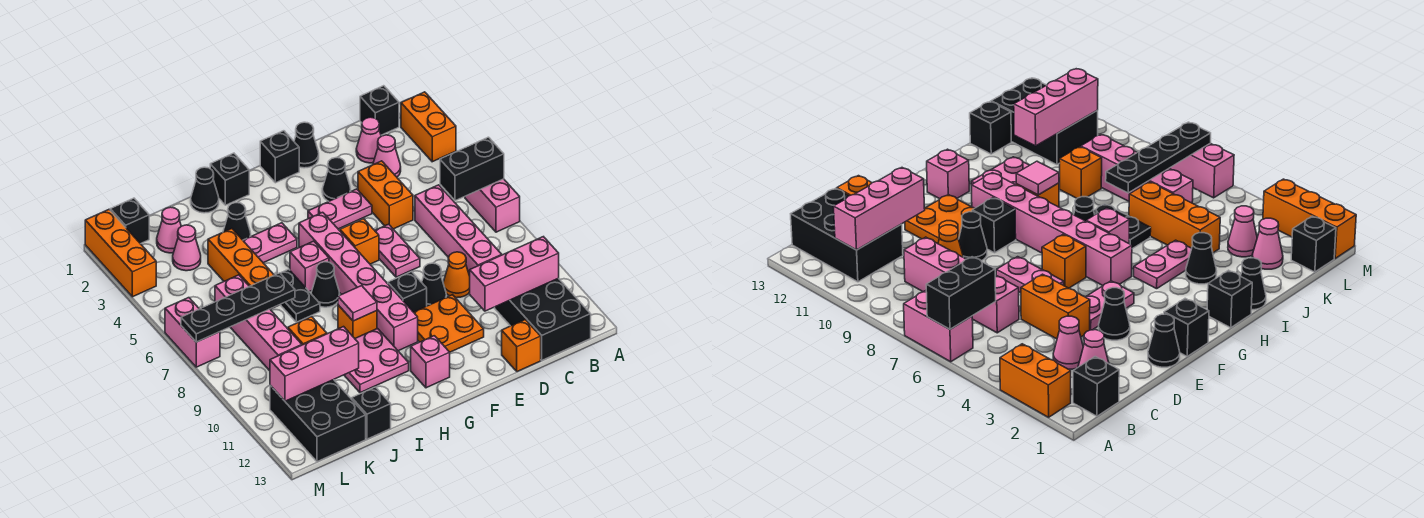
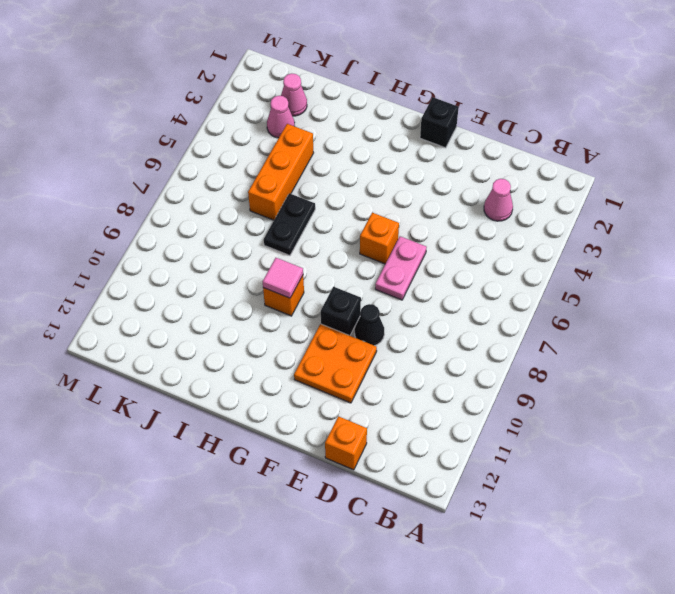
none -> orange 1x2 brick [401,92,456,162]
none -> pink 1x2 brick [465,179,520,232]
none -> black 1x1 brick [360,86,399,135]
none -> black 2x3 brick [495,278,591,360]

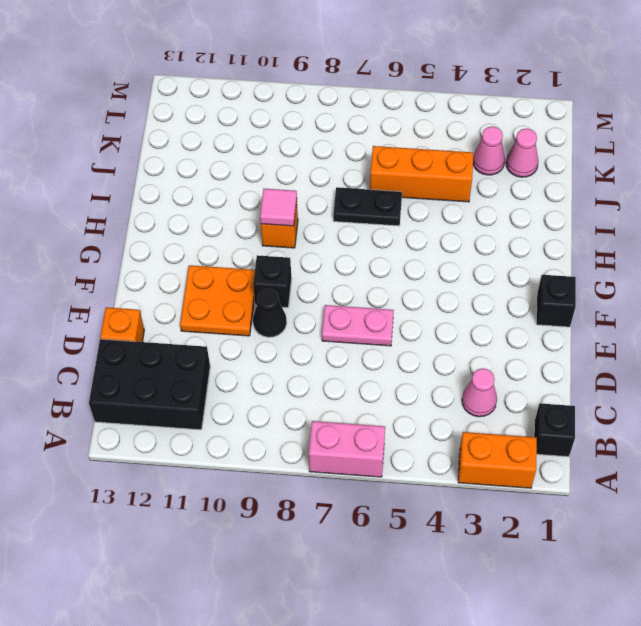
none -> pink 1x1 cone [356,117,381,163]
none -> pink 1x4 brick [415,185,502,276]
none -> orange 1x2 brick [358,161,413,229]
none -> orange 1x1 cone [443,252,470,298]

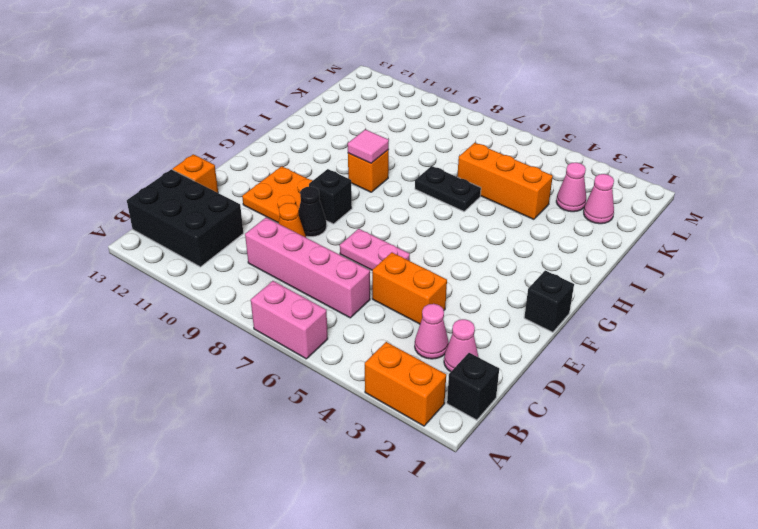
none -> black 1x1 cone [294,122,319,168]
none -> black 1x1 cone [322,158,351,201]
none -> pink 1x2 plate [308,189,372,229]
none -> orange 1x1 brick [340,219,379,264]

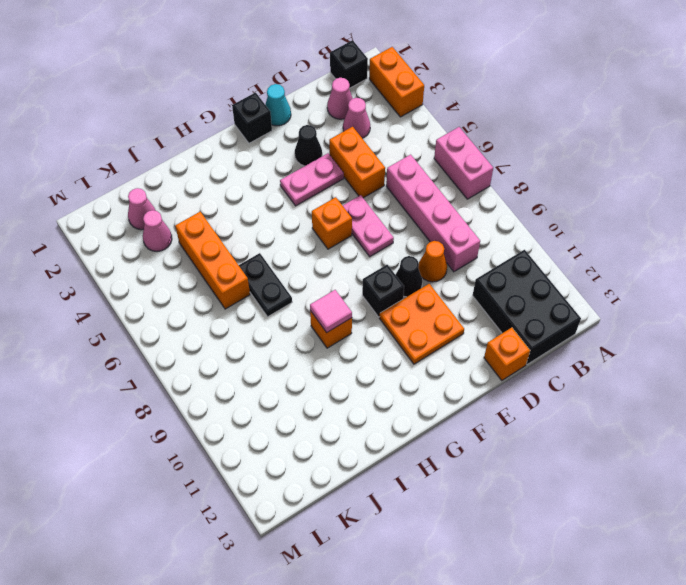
cyan 1x1 cone [265,84,291,126] -> black 1x1 cone [294,122,319,168]
none -> pink 1x6 brick [299,212,418,351]
none -> pink 1x1 brick [411,336,450,388]
none -> black 1x1 brick [210,153,249,205]
none -> pink 1x2 plate [243,223,297,263]

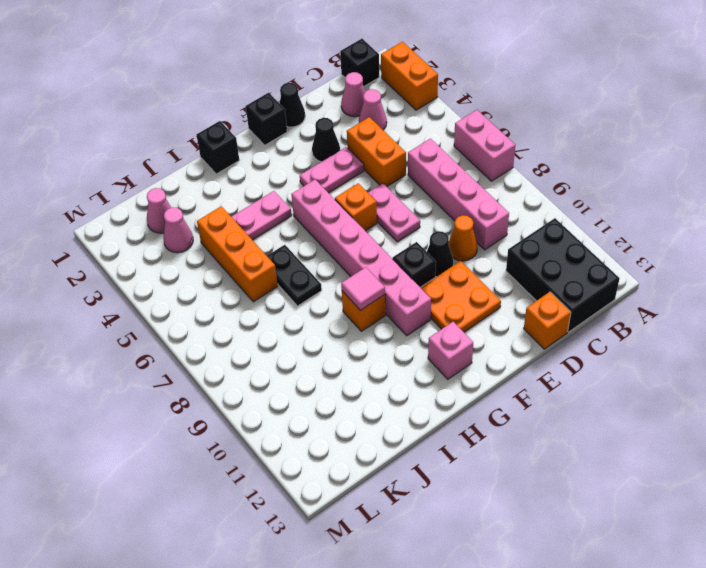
none -> pink 1x1 brick [290,241,329,292]
none -> black 1x1 cone [311,262,340,307]
none -> pink 2x2 plate [344,329,409,393]
none -> black 1x1 cone [191,167,219,213]

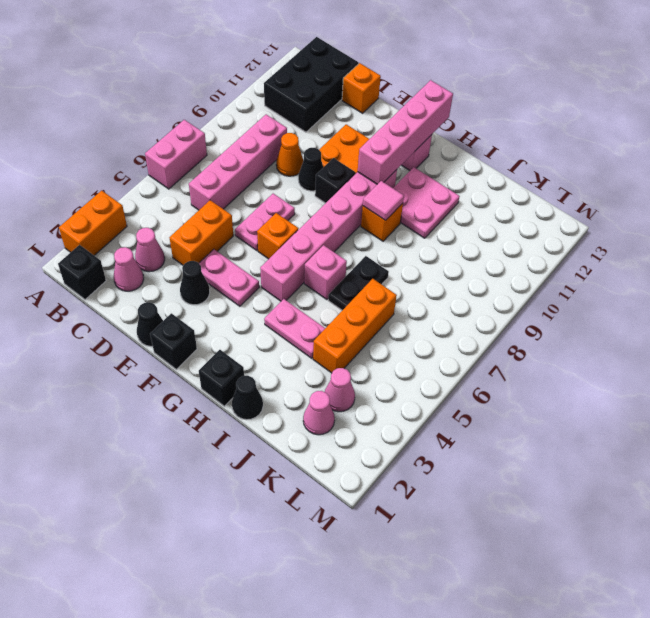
pink 1x4 brick [358,80,453,184] -> pink 1x4 brick moved to [215,275,302,371]
none -> black 1x1 cone [311,262,340,307]
none -> black 1x1 cone [223,203,251,240]
none -> orange 1x1 brick [288,317,327,345]
none -> black 1x1 brick [352,387,391,439]

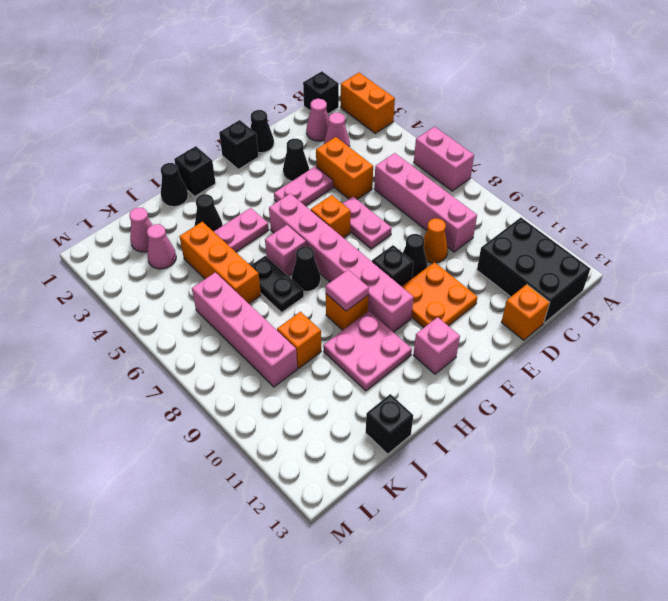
none -> black 2x3 brick [270,380,366,462]
none -> black 1x1 brick [110,198,149,244]
none -> orange 1x3 brick [85,210,156,297]
none -> pink 1x2 brick [165,298,220,367]

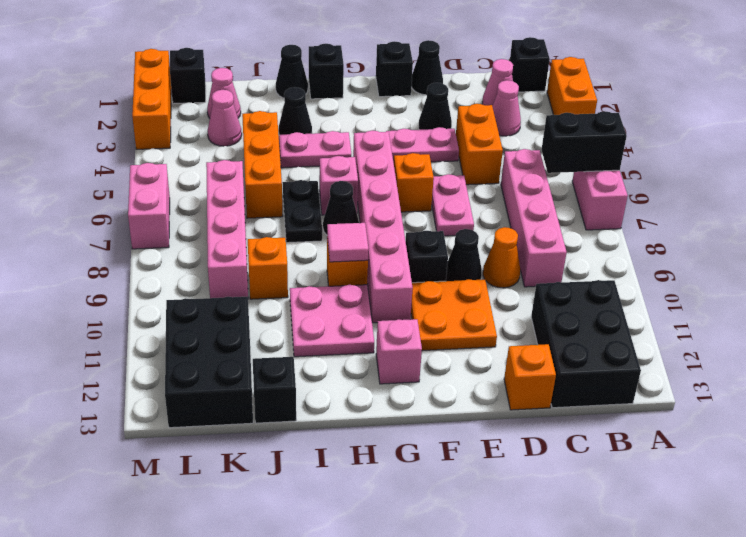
none -> pink 1x3 brick [470,237,559,311]
none -> black 1x4 plate [181,273,295,342]
none -> pink 1x3 brick [270,327,359,401]

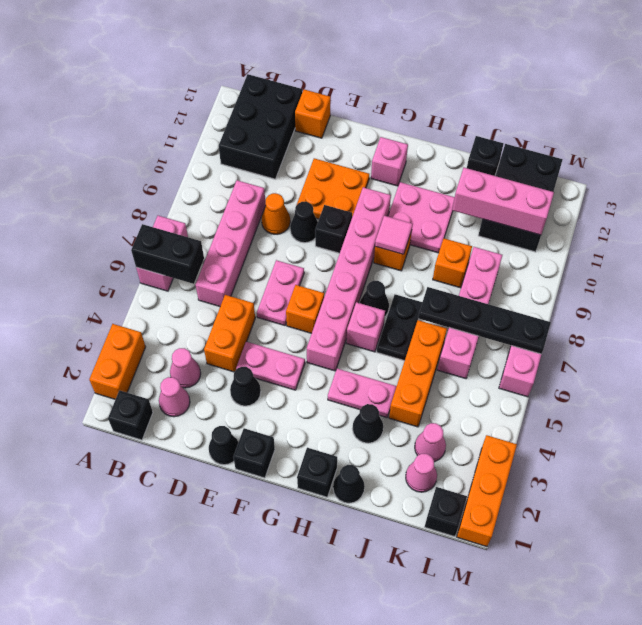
none -> pink 1x3 brick [470,237,559,311]

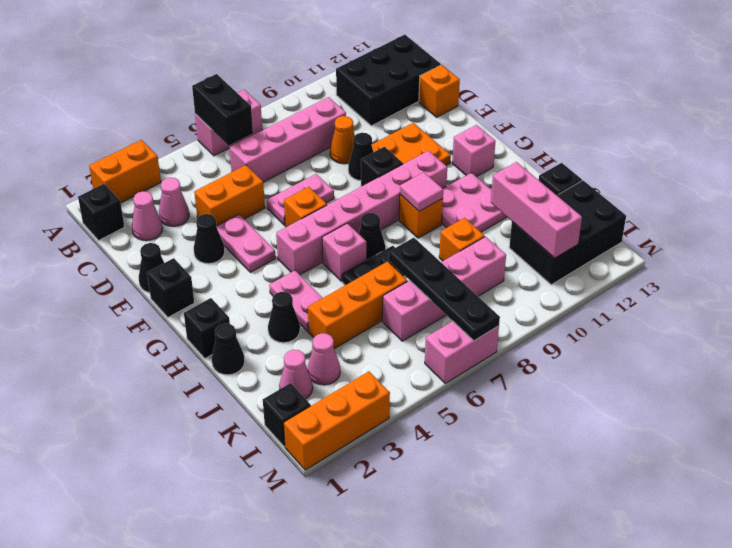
none -> pink 1x3 brick [470,237,559,311]

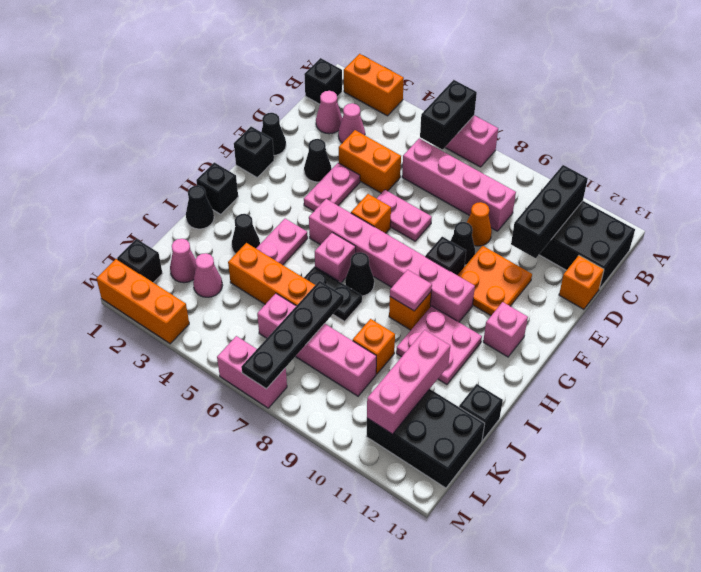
black 1x3 brick [511,165,588,258] -> pink 1x3 brick [470,237,559,311]

